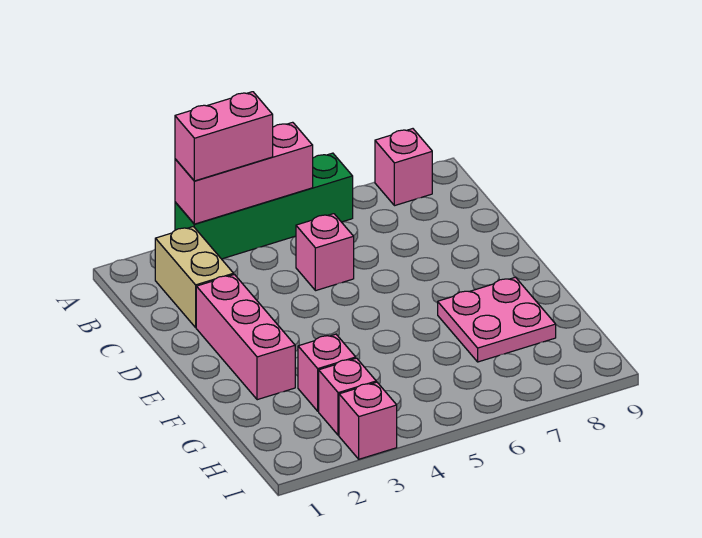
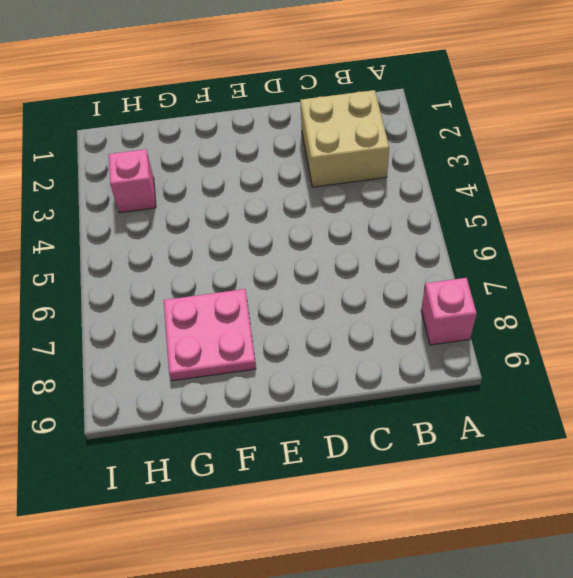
tan 2x2 brick [300,90,389,187] -> tan 1x2 brick [155,227,234,327]
none -> green 1x4 brick [175,153,353,259]
none -> pink 1x1 brick [296,214,354,291]

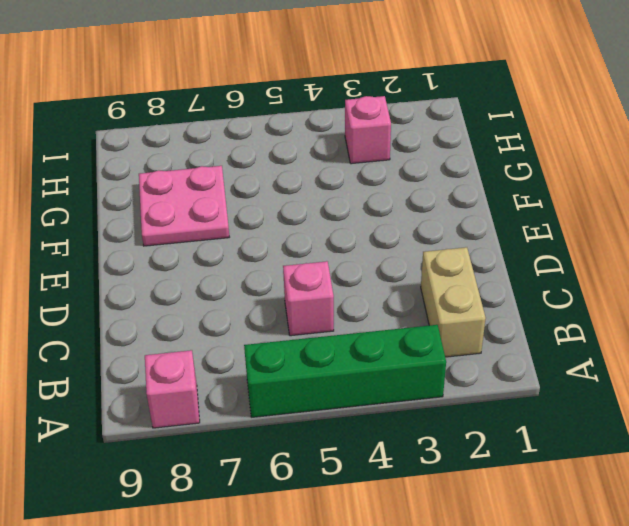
none -> pink 1x3 brick [196,275,295,400]
none -> pink 1x1 brick [298,334,356,411]

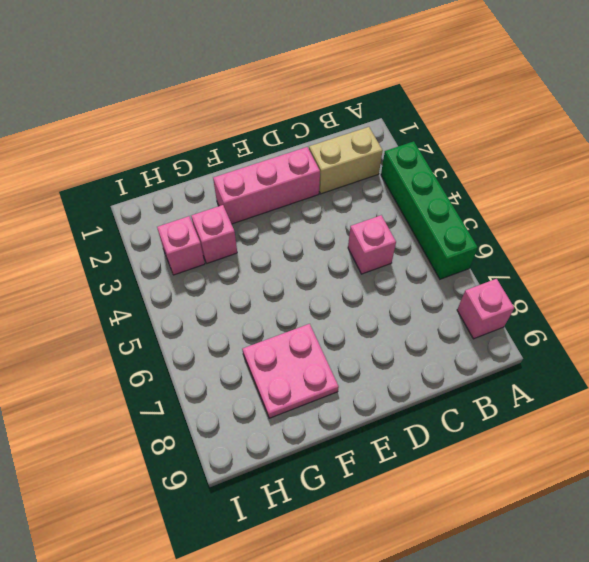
none -> pink 1x1 brick [339,382,397,459]
none -> pink 1x3 brick [175,122,313,224]

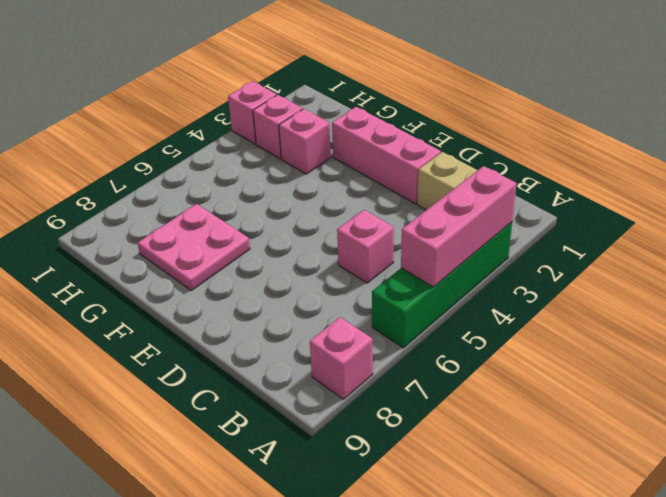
none -> pink 1x2 brick [175,92,273,181]

